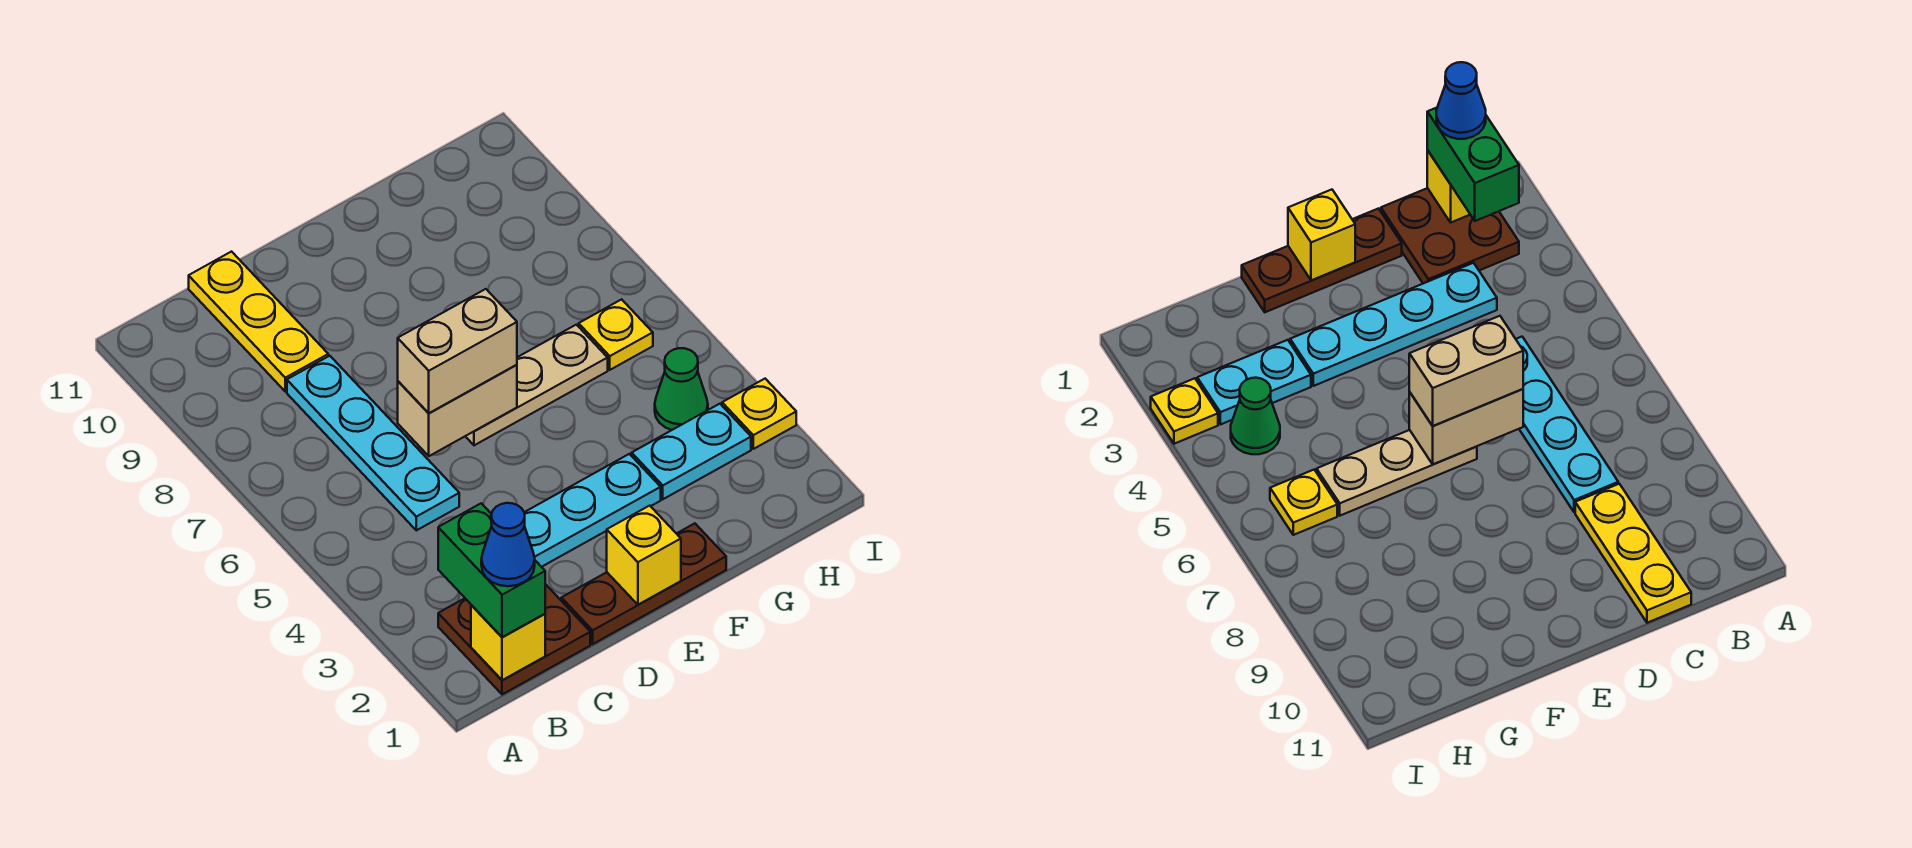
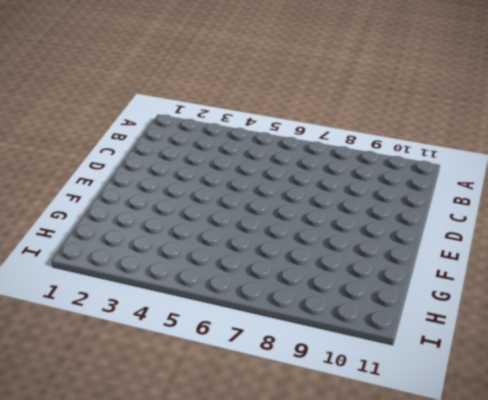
none -> brown 2x2 plate [438,584,590,694]
none -> cyan 1x4 plate [524,454,661,567]
none -> cyan 1x4 plate [287,356,459,530]

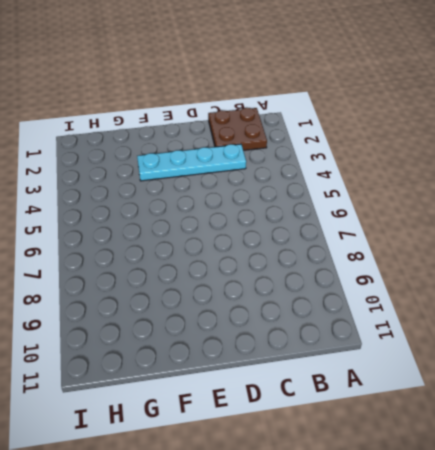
none -> cyan 1x4 plate [287,356,459,530]
none -> yellow 1x3 plate [189,252,328,391]
none -> brown 1x3 plate [561,523,726,644]

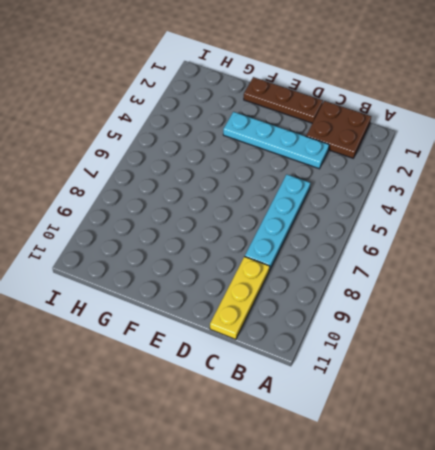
none -> tan 1x3 plate [465,325,608,445]
none -> cyan 1x2 plate [632,404,751,499]
none -> green 1x1 cone [655,348,708,430]

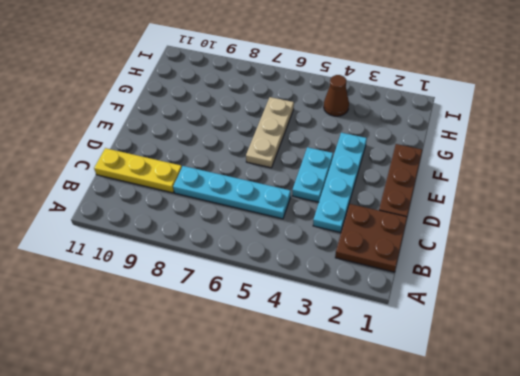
cyan 1x2 plate [292,147,333,202] -> cyan 1x2 plate moved to [632,404,751,499]
brown 1x1 cone [324,75,349,116] -> green 1x1 cone [655,348,708,430]
none -> yellow 1x1 plate [579,299,653,370]
none -> yellow 1x1 plate [722,379,796,449]
none -> yellow 1x1 brick [471,605,545,680]

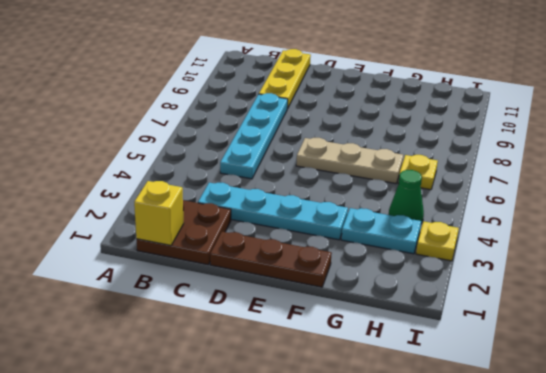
none -> tan 1x2 brick [398,365,517,456]
none -> yellow 1x1 brick [607,506,681,605]
none -> green 1x2 brick [438,503,545,637]

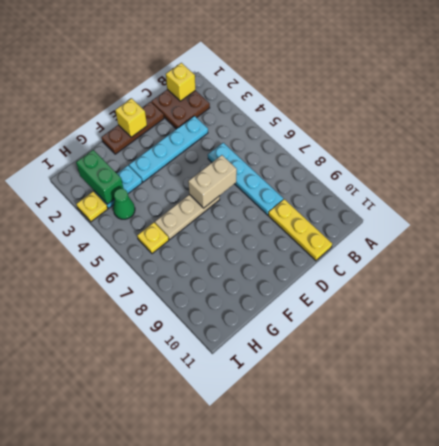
green 1x2 brick [76,150,124,204] -> green 1x2 brick moved to [438,503,545,637]
none -> tan 1x2 brick [398,289,517,413]
none -> blue 1x1 cone [481,503,535,586]

